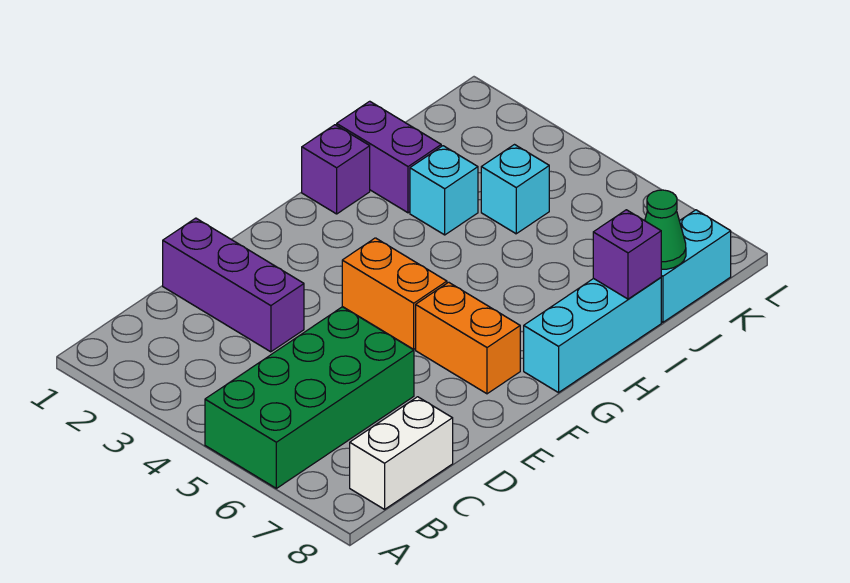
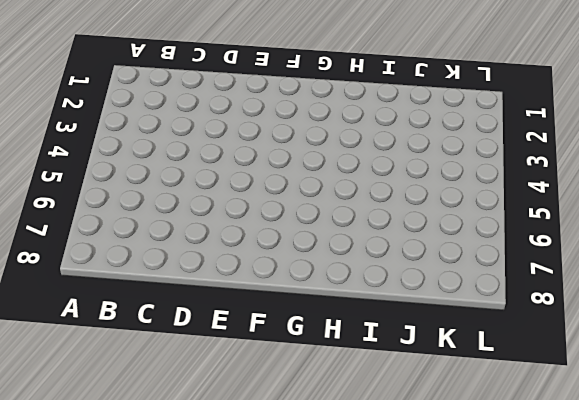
none -> green 2x4 brick [205,307,414,488]
none -> white 1x2 brick [350,397,453,509]
none -> purple 1x3 brick [163,218,304,352]

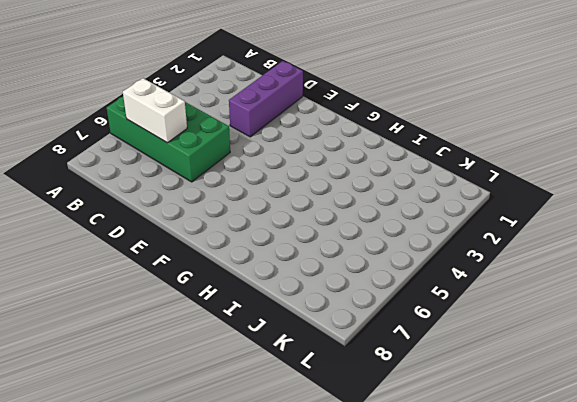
white 1x2 brick [123,78,187,143] -> white 1x2 brick moved to [350,397,453,509]
none -> orange 1x2 brick [342,238,447,349]
none -> orange 1x2 brick [416,282,520,394]
none -> cyan 1x3 brick [524,278,661,393]

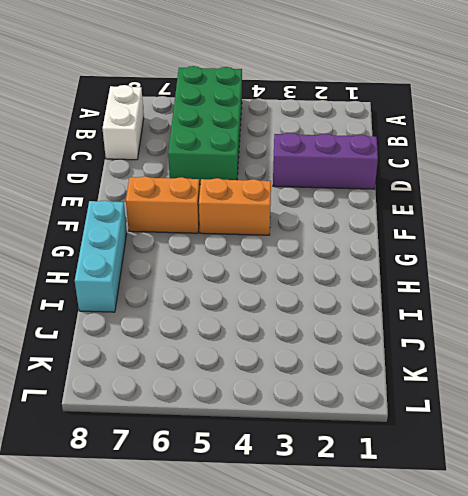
none -> purple 1x1 brick [302,125,370,214]
none -> purple 1x2 brick [337,101,441,213]
none -> cyan 1x1 brick [410,146,478,235]

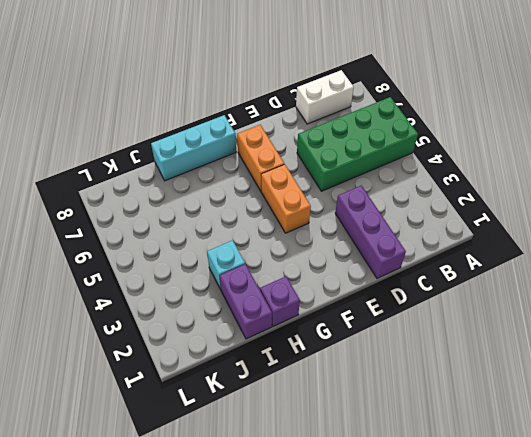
none -> cyan 1x1 brick [481,145,549,234]
none -> cyan 1x2 brick [661,210,731,322]
none -> purple 1x1 brick [593,210,661,299]

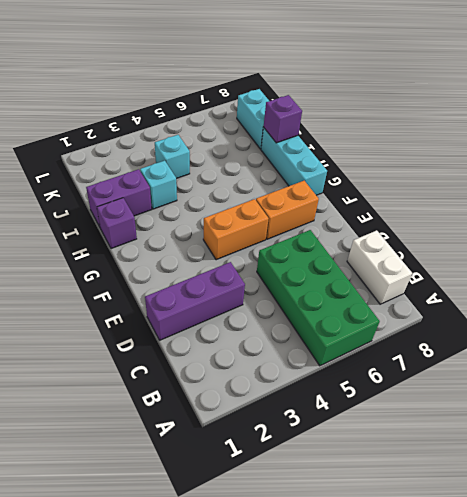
none -> green 1x1 cone [645,190,686,269]

